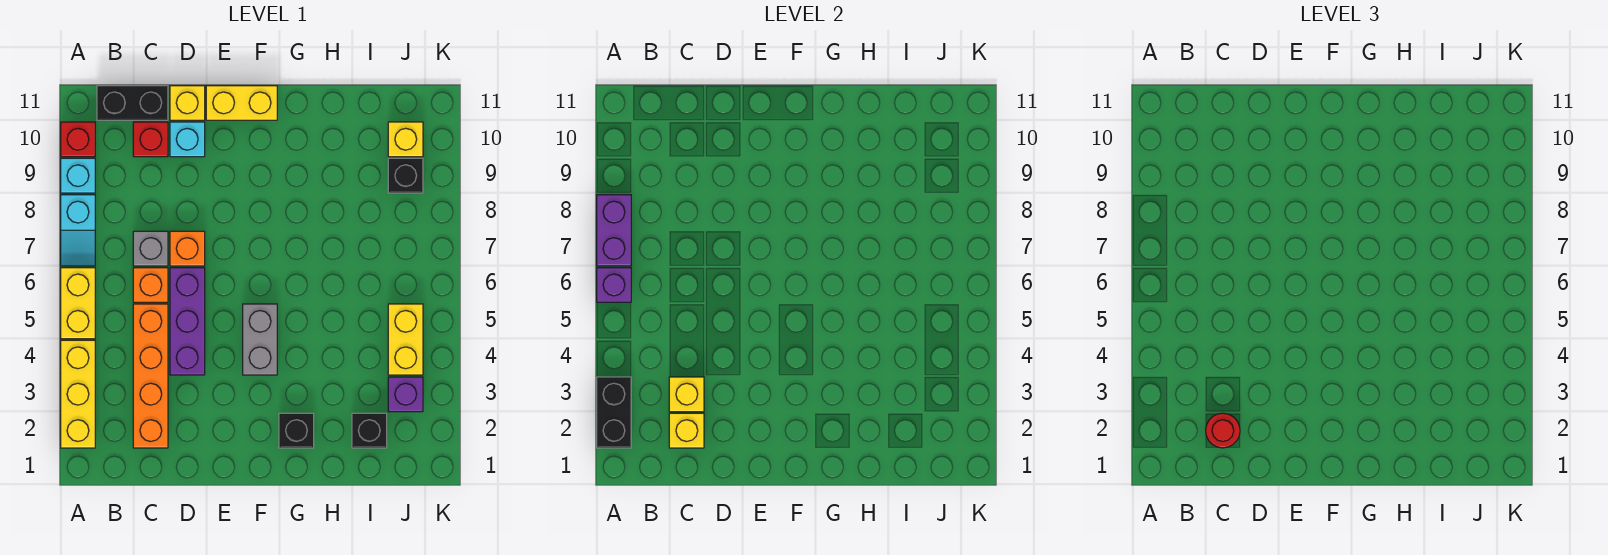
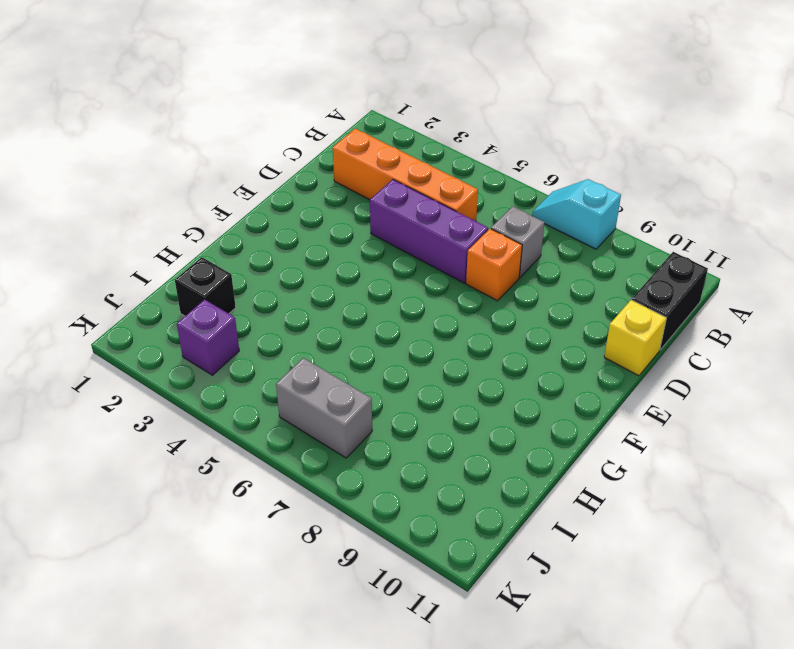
grey 1x2 brick [276,358,372,458] -> grey 1x2 brick moved to [243,304,277,375]
none -> yellow 1x3 brick [61,340,95,448]
none -> yellow 1x2 brick [61,268,95,339]
none -> cyan 1x1 brick [61,158,95,193]

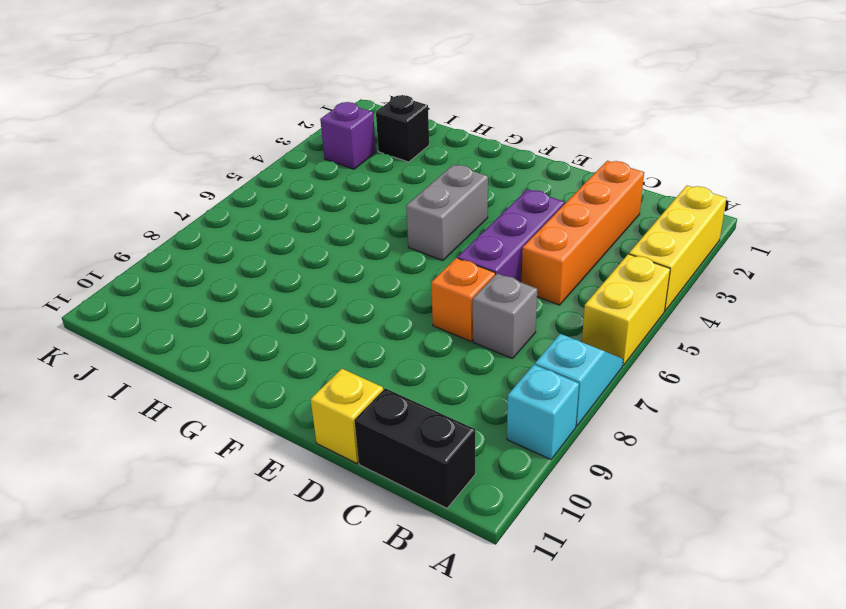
none -> red 1x1 brick [61,122,95,157]
none -> orange 1x1 brick [133,268,168,302]
none -> red 1x1 brick [133,122,168,157]

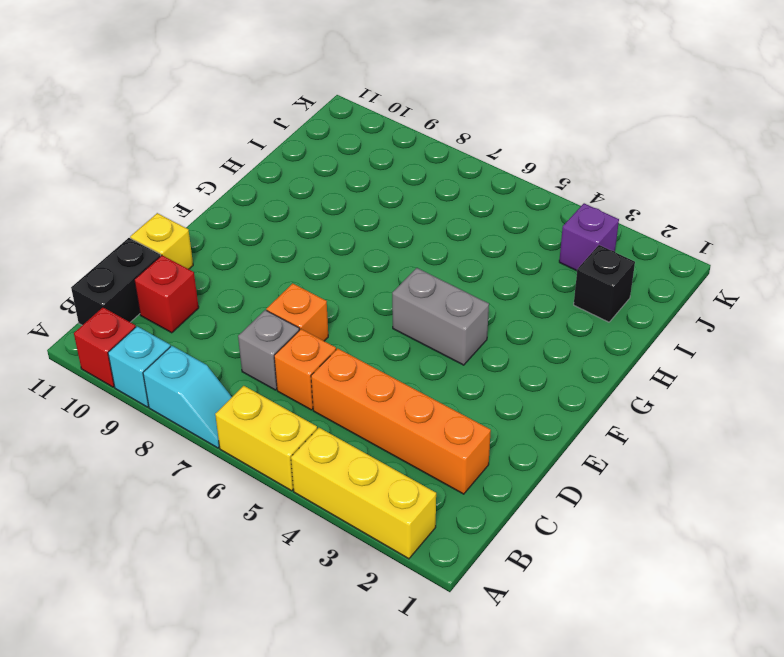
none -> purple 1x3 brick [170,268,205,375]
none -> cyan 1x1 brick [170,122,205,157]
none -> yellow 1x2 brick [206,86,277,120]

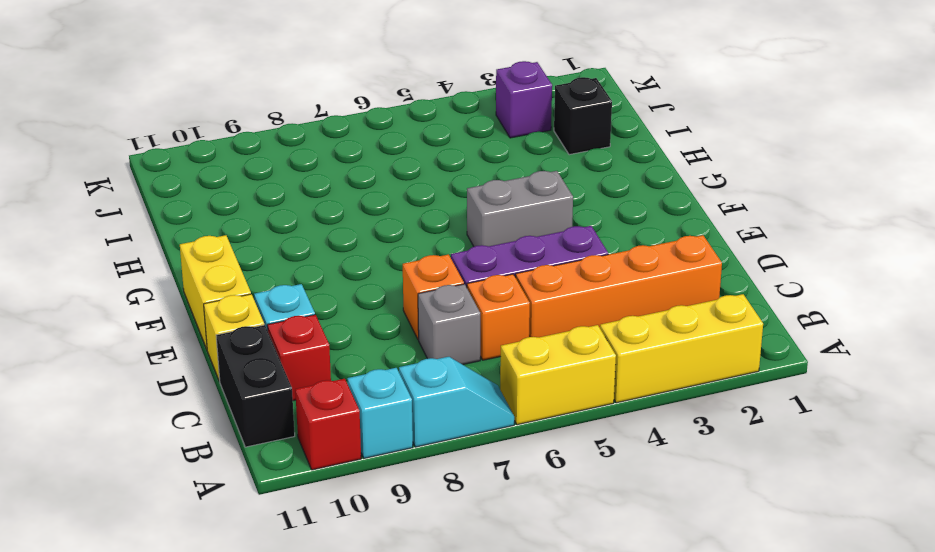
none -> black 1x1 brick [279,413,314,448]
none -> yellow 1x2 brick [388,304,423,375]
none -> black 1x1 brick [388,158,423,193]

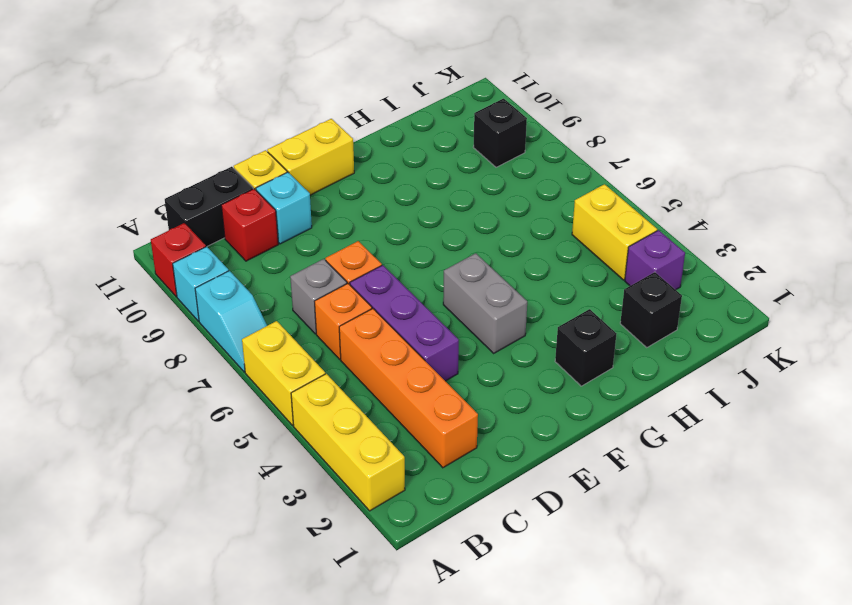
none -> yellow 1x1 brick [388,122,423,157]
none -> black 1x2 brick [597,377,631,448]
none -> purple 1x1 brick [597,268,631,302]

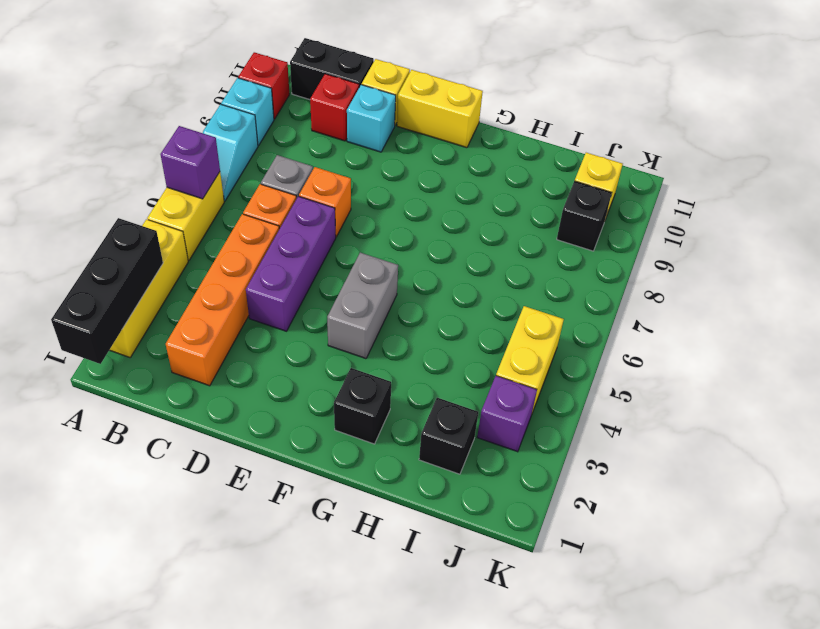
black 1x3 brick [51,218,163,364] -> black 1x2 brick [597,377,631,448]
none -> purple 1x2 brick [597,195,631,266]
none -> yellow 1x1 brick [669,413,704,448]
none -> yellow 1x1 brick [669,377,704,412]

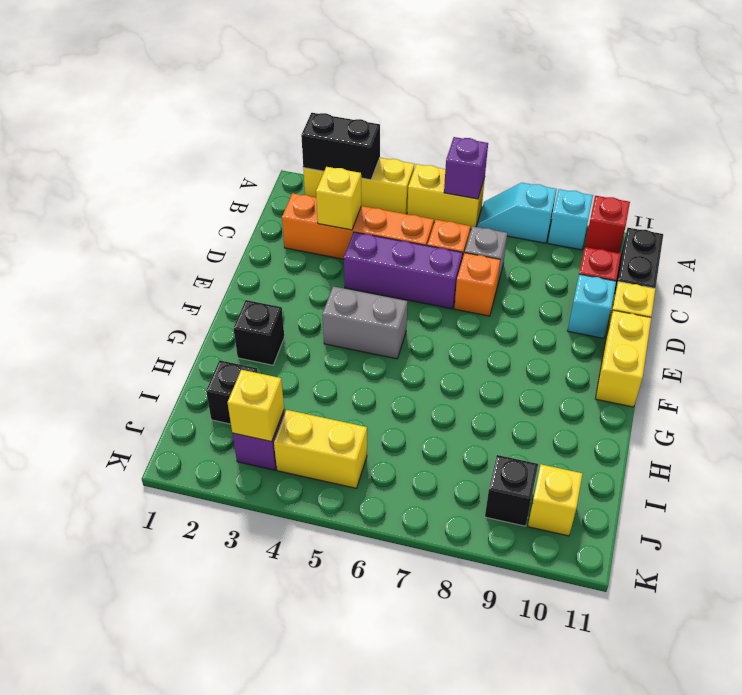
yellow 1x1 brick [227,370,284,442] -> yellow 1x1 brick moved to [669,413,704,448]
none -> purple 1x2 brick [597,195,631,266]
none -> red 1x1 round brick [1206,413,1240,448]

